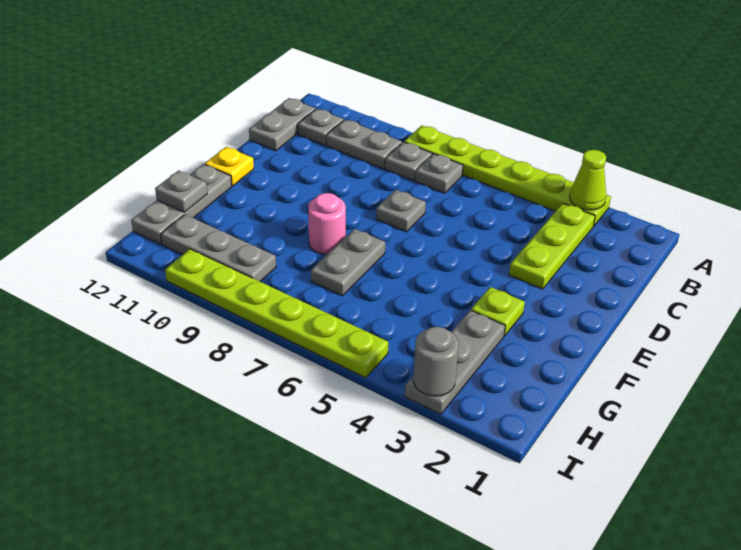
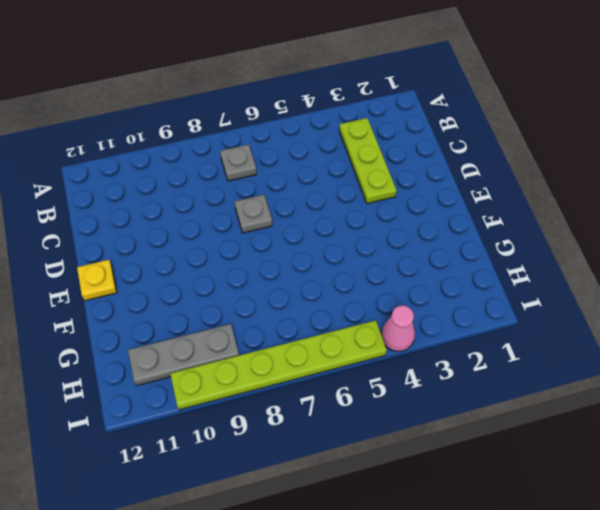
pink 1x1 cone [381,306,415,351] -> none
none -> lime 1x6 plate [404,125,611,226]
none -> grey 1x1 plate [385,142,432,181]
none -> grey 1x2 plate [326,120,402,169]

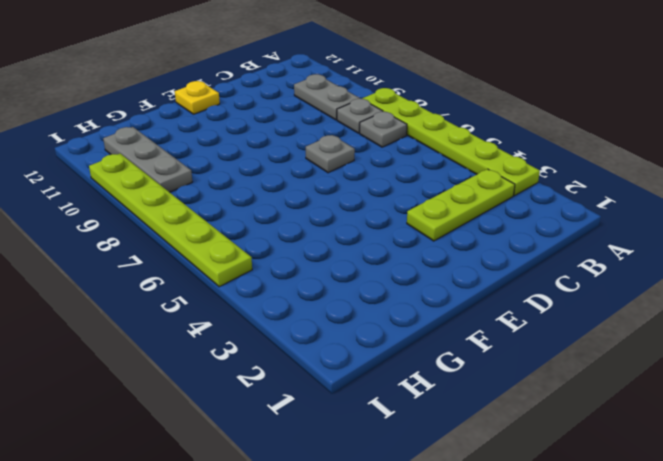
none -> grey 1x1 plate [298,109,344,145]
none -> grey 1x2 plate [249,98,315,151]
none -> lime 1x1 plate [471,287,525,336]

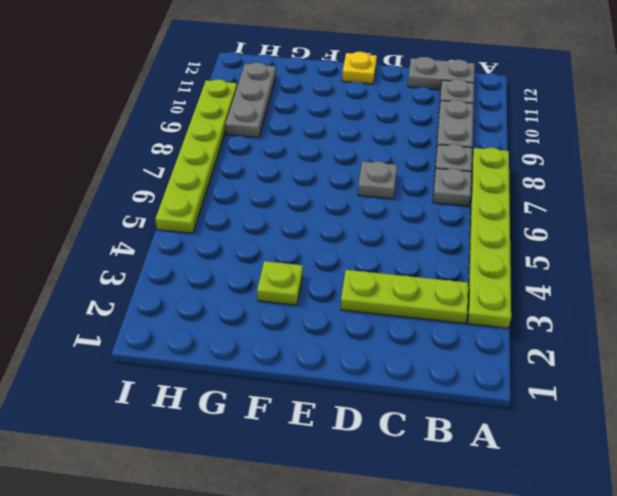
none -> grey 1x2 plate [311,229,385,296]
none -> pink 1x1 round brick [308,193,346,254]
none -> grey 1x3 plate [131,164,232,244]

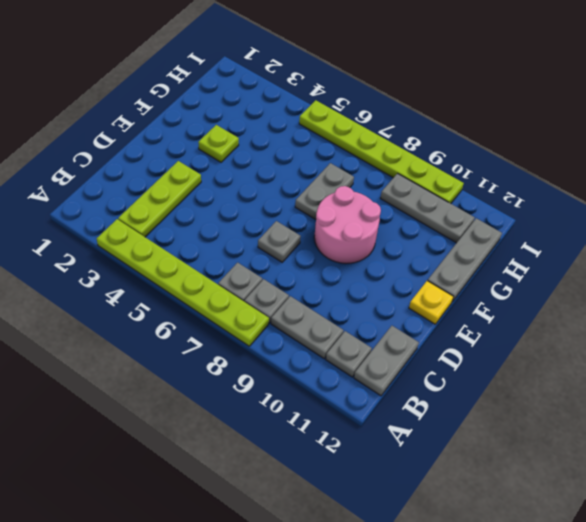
pink 2x2 round brick [314,186,381,264] -> pink 1x1 round brick [308,193,346,254]
none -> grey 1x3 plate [405,310,505,414]
none -> lime 1x1 cone [570,150,606,210]
none -> grey 1x1 plate [155,170,207,212]

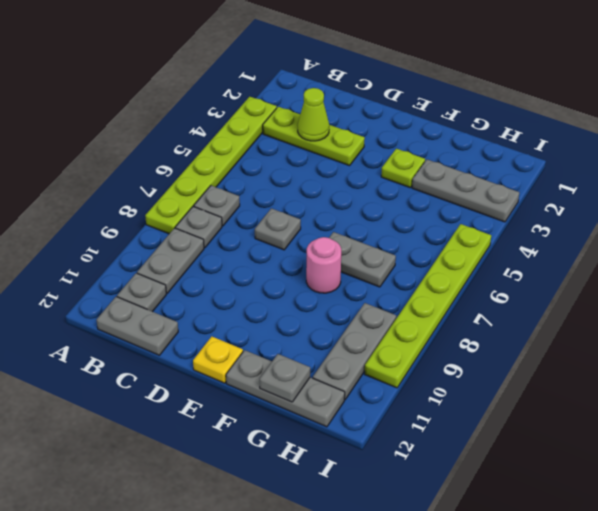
lime 1x1 cone [298,88,329,141] -> lime 1x1 cone moved to [570,150,606,210]
none -> grey 1x1 round brick [413,327,459,396]

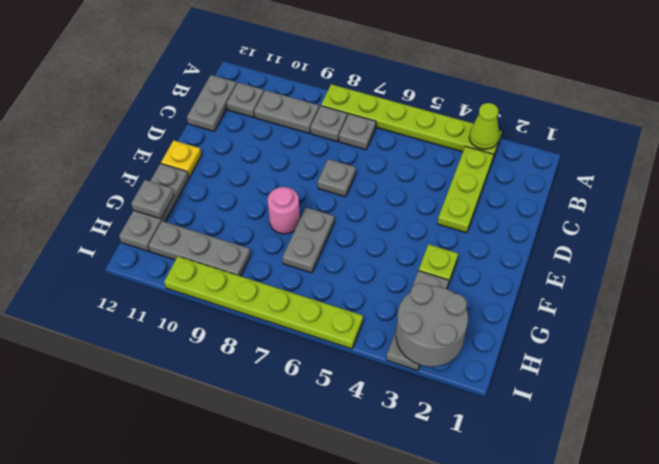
grey 2x2 round brick [396,283,468,367] -> grey 1x1 round brick [413,327,459,396]

